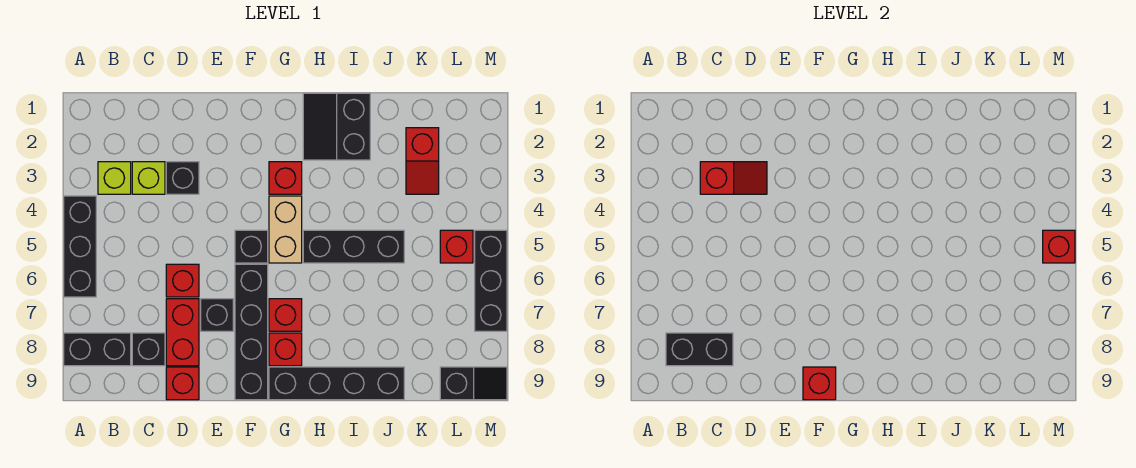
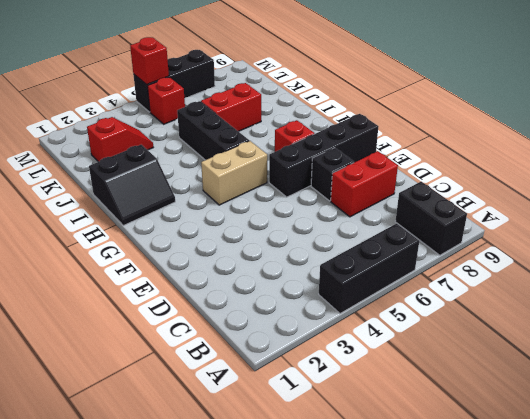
red 1x2 brick [201,83,261,131] -> none
none -> lime 1x1 brick [98,162,131,194]
none -> lime 1x1 brick [132,162,165,194]
none -> black 1x1 brick [132,333,165,366]

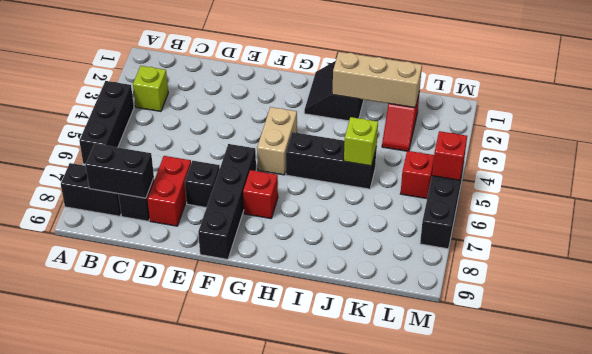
tan 1x3 brick [332,52,422,108] -> none
lime 1x1 brick [344,117,378,166] -> lime 1x1 brick moved to [132,162,165,194]
none -> black 1x1 brick [166,162,199,194]
none -> red 1x1 brick [166,264,199,297]
none -> red 1x1 brick [166,367,199,400]

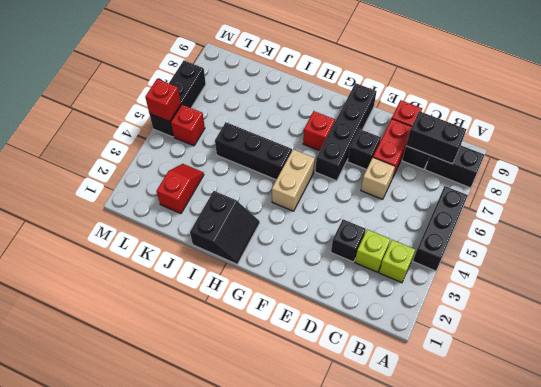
tan 1x1 brick [361,158,395,199] -> red 1x1 brick [166,264,199,297]
none -> black 1x1 brick [235,230,268,263]
none -> red 1x1 brick [269,162,302,194]
none -> red 1x1 brick [269,333,302,366]

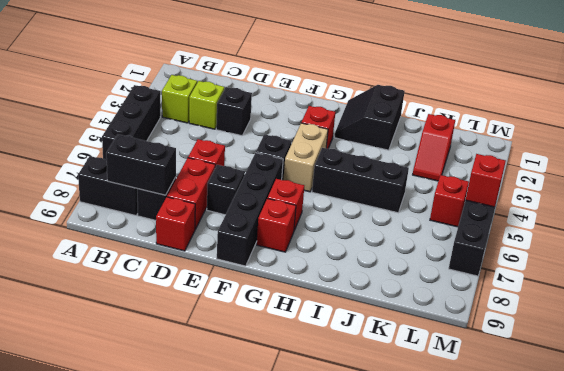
none -> black 1x4 brick [269,367,404,400]
none -> black 1x2 slope [440,367,507,400]
none -> red 1x2 slope [700,162,767,194]

